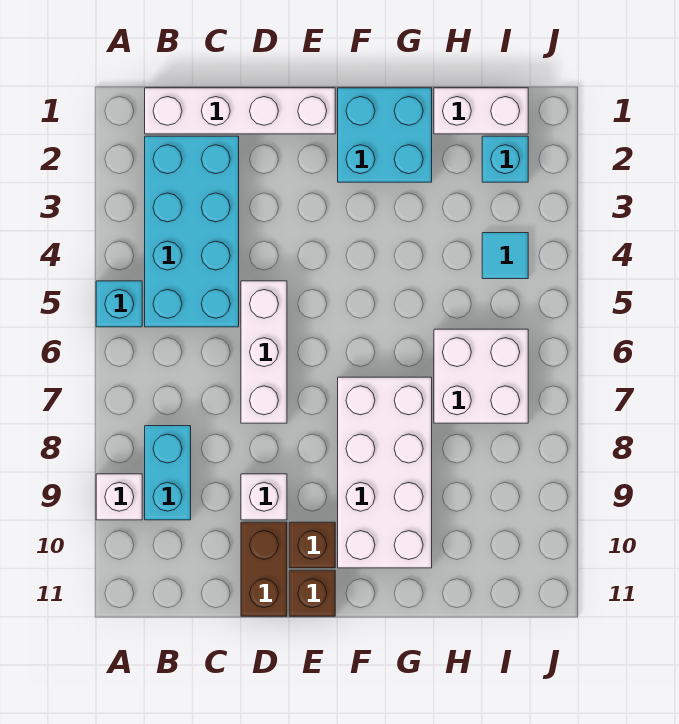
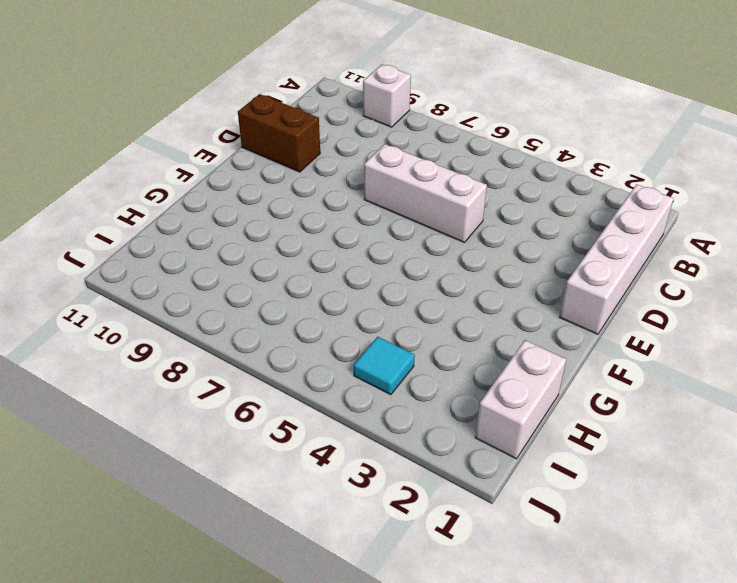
none -> cyan 1x1 brick [96,281,142,327]
none -> cyan 2x4 brick [145,136,239,327]
none -> cyan 1x2 brick [145,426,191,520]

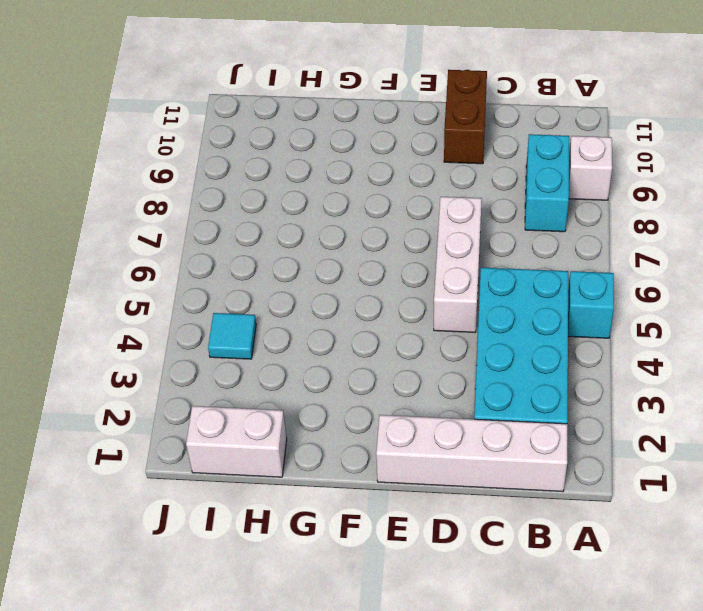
none -> white 1x1 brick [241,474,287,520]
none -> brown 1x1 brick [289,522,335,568]
none -> brown 1x1 brick [289,570,335,616]

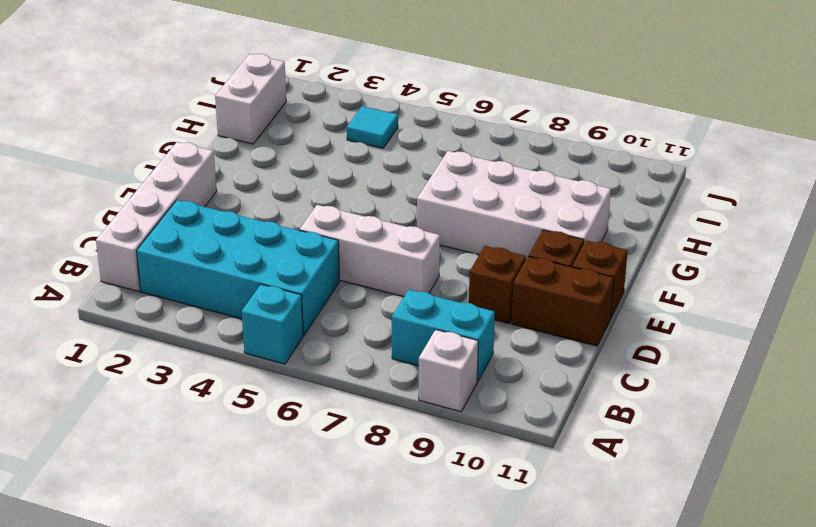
brown 1x1 brick [469,246,526,324] -> white 1x1 brick [241,474,287,520]
none -> cyan 2x2 brick [338,88,432,182]
none -> white 2x2 brick [434,329,528,423]
none -> cyan 1x1 brick [482,136,528,182]

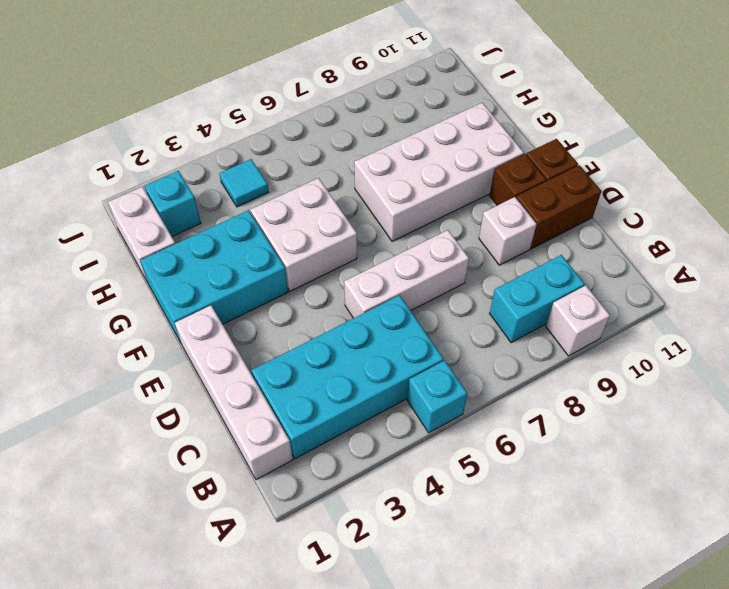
cyan 2x3 brick [140,210,288,343] -> cyan 2x2 brick [338,88,432,182]
white 2x2 brick [251,178,357,291] -> white 2x2 brick moved to [434,329,528,423]

